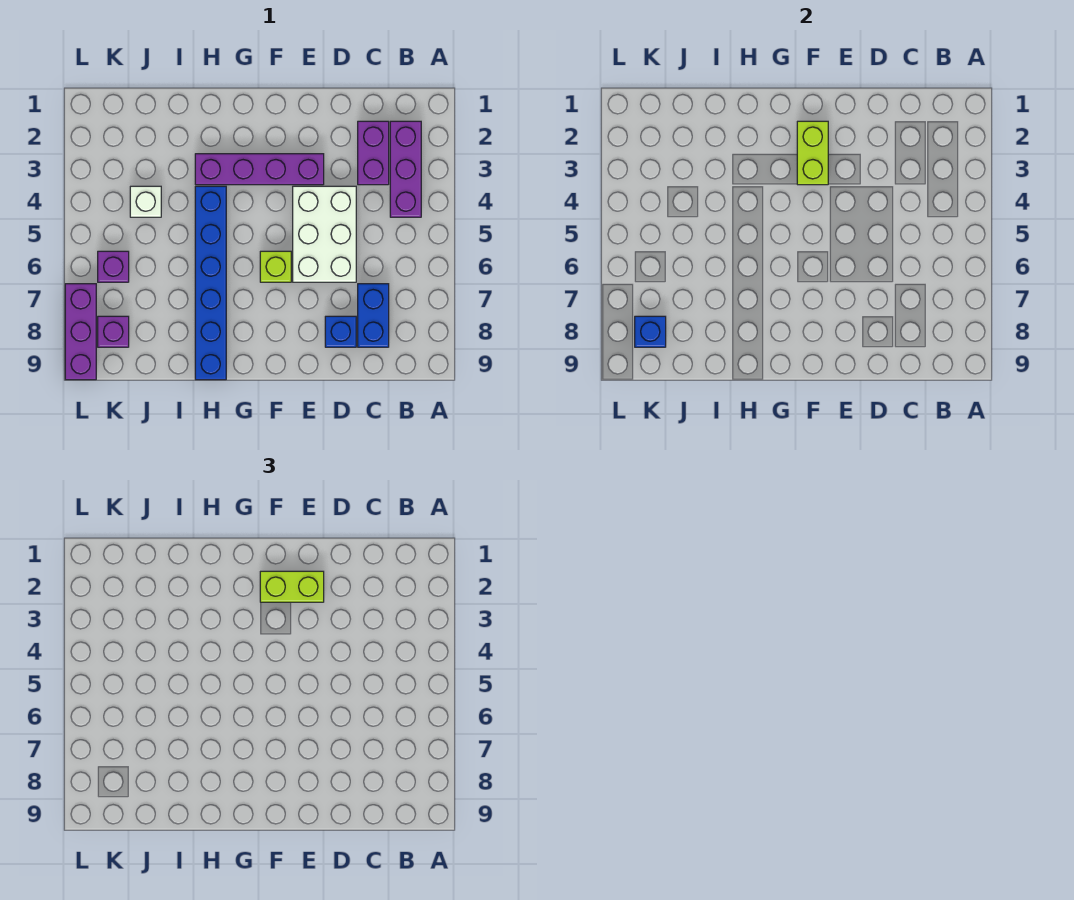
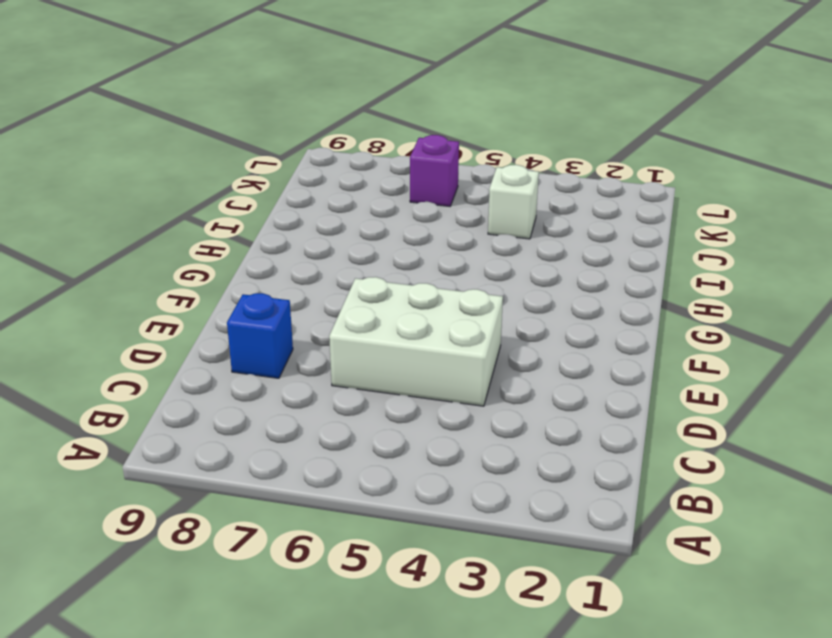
none -> purple 1x3 brick [390,121,421,217]
none -> purple 1x2 brick [358,121,389,185]
none -> blue 1x2 brick [358,284,389,347]

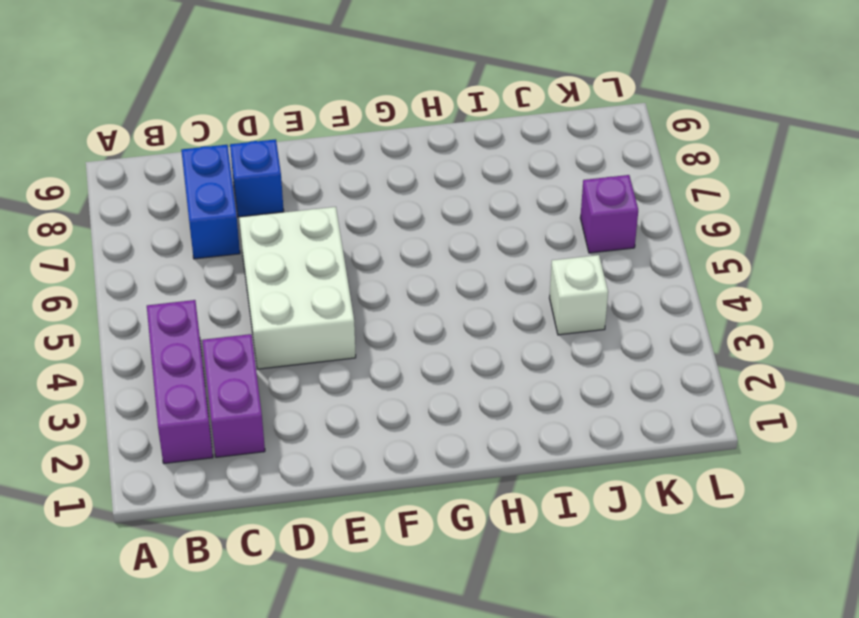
none -> purple 1x4 brick [195,154,324,185]
none -> lime 1x1 brick [260,251,291,282]
none -> blue 1x6 brick [195,186,226,380]

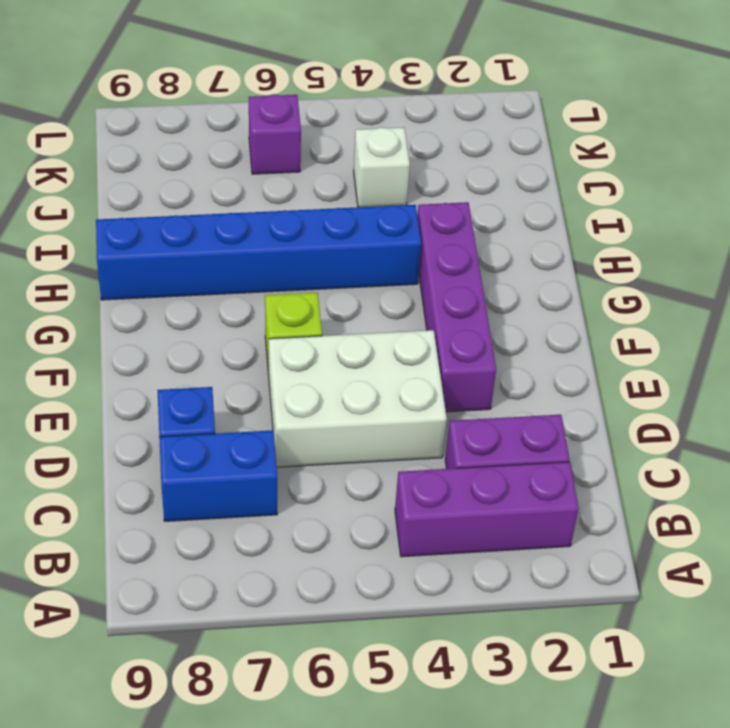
none -> purple 1x1 brick [98,316,129,347]
none -> purple 1x3 brick [65,284,96,380]
none -> lime 1x2 brick [797,121,828,185]

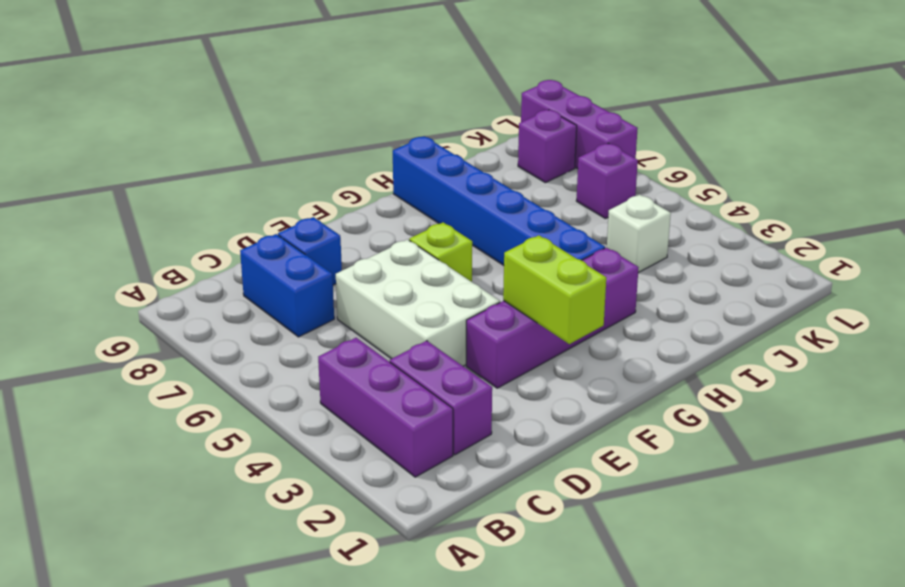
none -> blue 1x1 brick [635,316,666,347]
none -> lime 1x2 brick [260,571,324,602]

